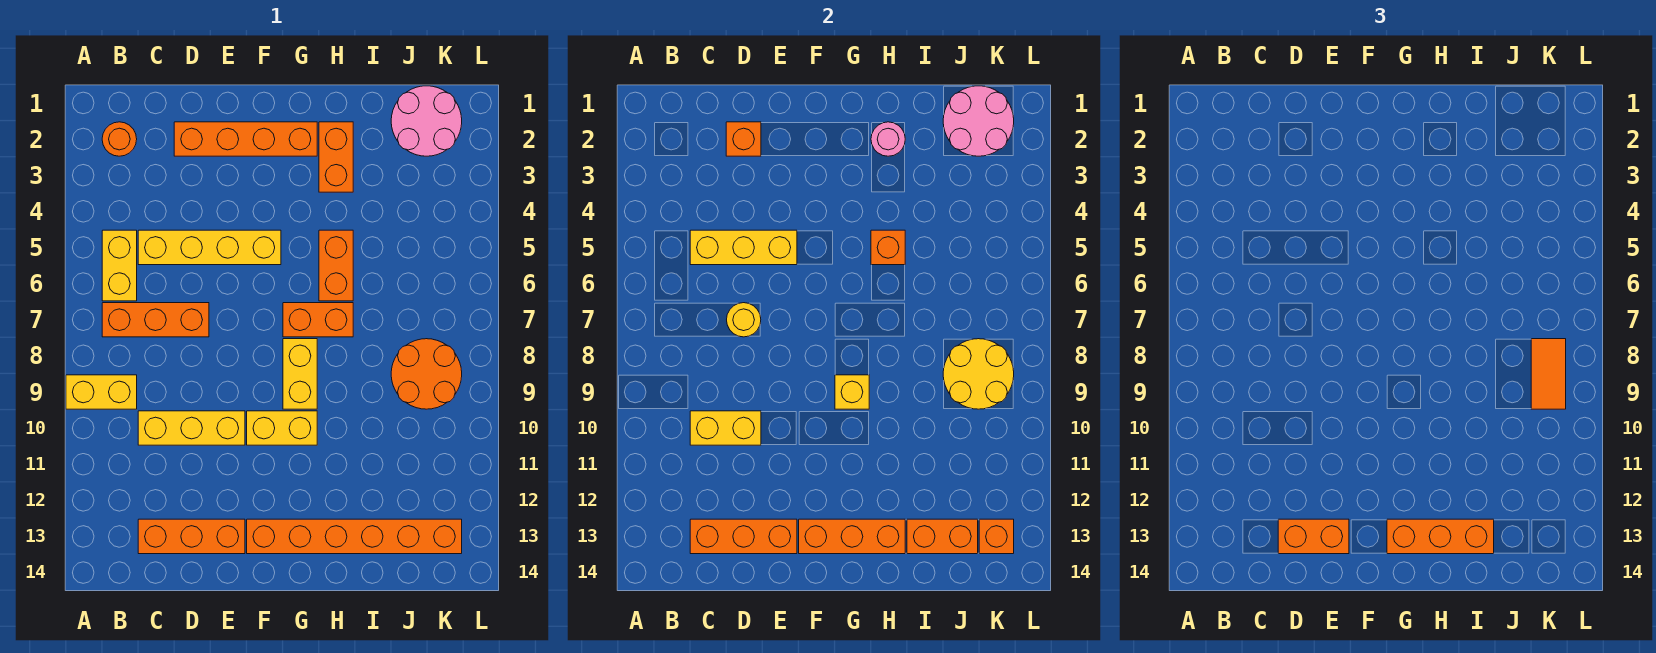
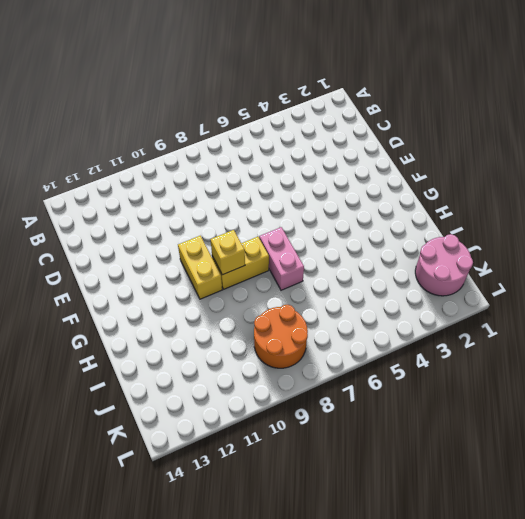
pink 1x2 brick [259,227,304,290] -> orange 1x2 brick [283,303,353,337]
none -> yellow 1x2 brick [66,375,137,409]
none -> orange 1x1 round brick [102,122,137,156]
none -> yellow 1x2 brick [102,230,137,301]
none -> orange 1x3 brick [102,303,209,337]

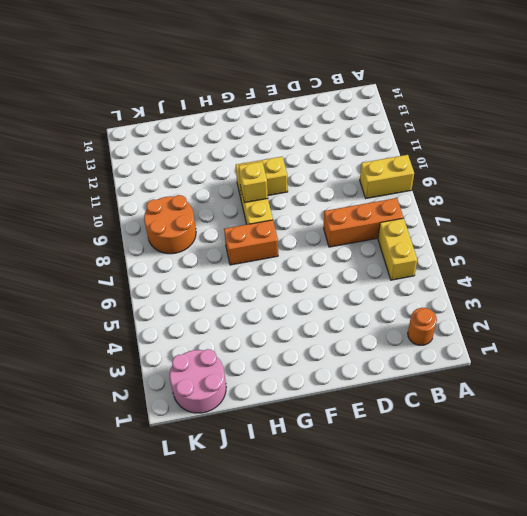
none -> yellow 1x4 brick [138,230,281,265]
none -> yellow 1x3 brick [138,411,245,445]
none -> orange 1x3 brick [138,519,245,554]
none -> orange 1x4 brick [174,122,317,156]

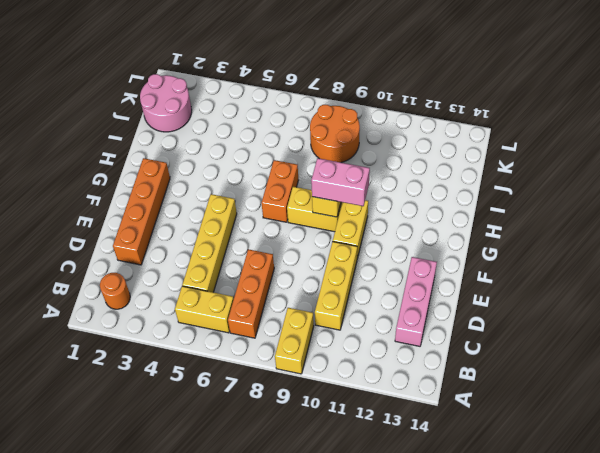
pink 1x3 brick [395,257,437,346] -> orange 1x3 brick [138,519,245,554]
pink 1x2 brick [311,158,370,206] -> none
none -> orange 1x6 brick [247,519,462,554]
none -> orange 1x2 brick [319,122,353,192]
none -> orange 1x2 brick [319,230,353,301]
none -> yellow 1x3 brick [690,230,797,265]

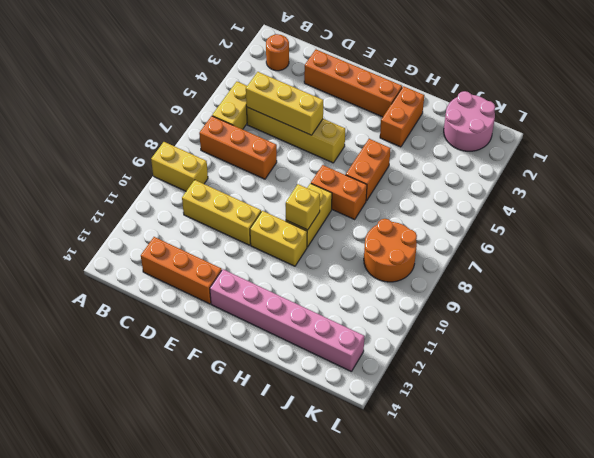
pink 1x6 brick [210,269,365,372] -> orange 1x6 brick [247,519,462,554]
none -> yellow 1x2 brick [690,411,761,445]
none -> orange 1x3 brick [690,519,797,554]
none -> orange 1x1 brick [726,122,761,156]
none -> yellow 1x1 round brick [727,303,761,337]

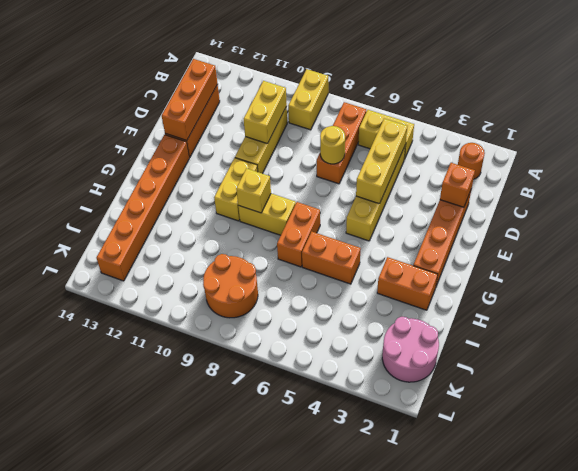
none -> orange 1x3 brick [799,519,905,554]
none -> pink 1x1 round brick [871,122,905,156]
none -> orange 1x1 brick [871,230,905,265]
none -> orange 1x2 brick [907,519,978,554]

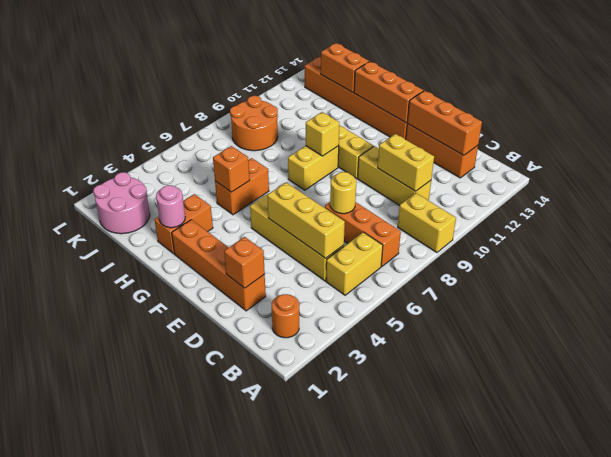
none -> orange 1x2 brick [283,303,353,337]
none -> pink 2x2 round brick [943,86,1014,156]
none -> yellow 2x2 round brick [943,339,1014,409]
none -> orange 1x1 brick [979,519,1014,554]

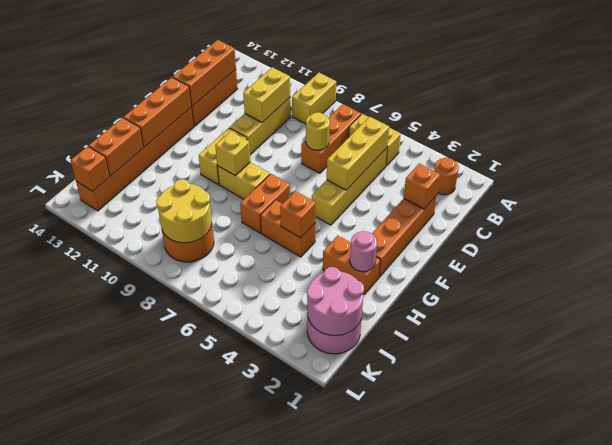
none -> orange 1x2 brick [1278,519,1349,554]
none -> orange 1x3 brick [1387,519,1494,554]
none -> orange 1x2 tile [1531,339,1566,409]

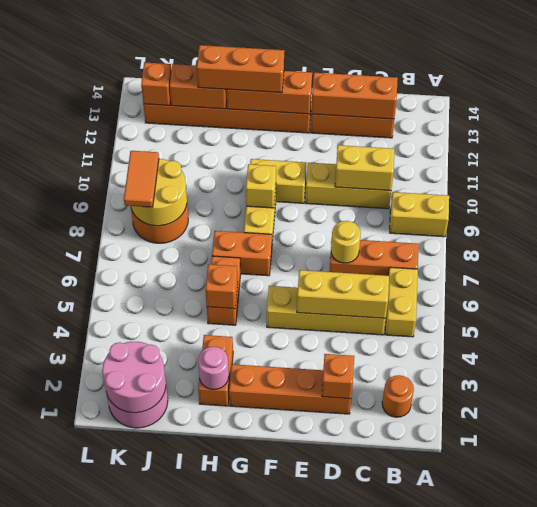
none -> orange 1x2 brick [1278,519,1349,554]

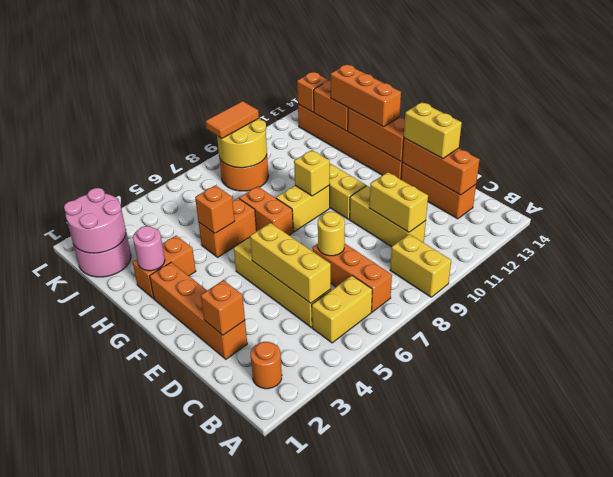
yellow 1x2 brick [404,102,462,159] -> orange 1x2 brick [1278,519,1349,554]

